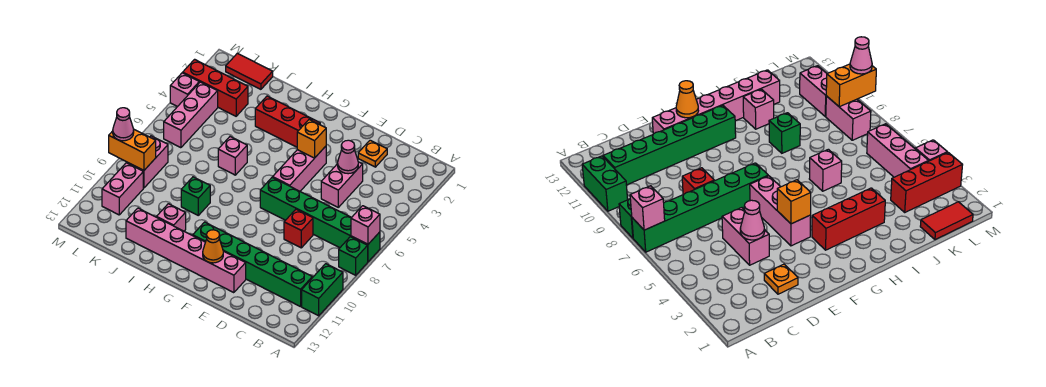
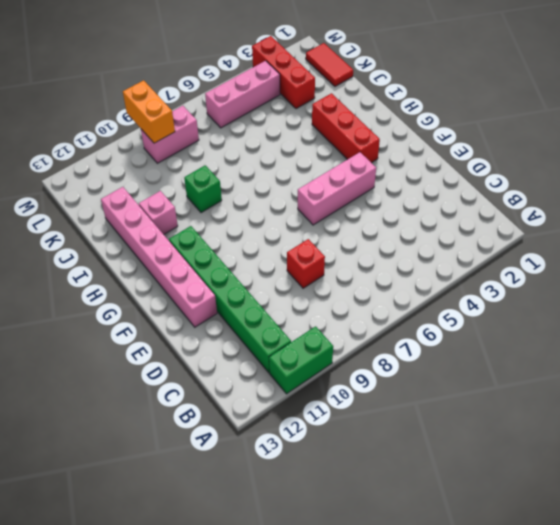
none -> green 1x6 brick [260,177,380,262]
none -> green 1x1 brick [339,237,368,275]
none -> orange 1x1 plate [358,140,387,167]

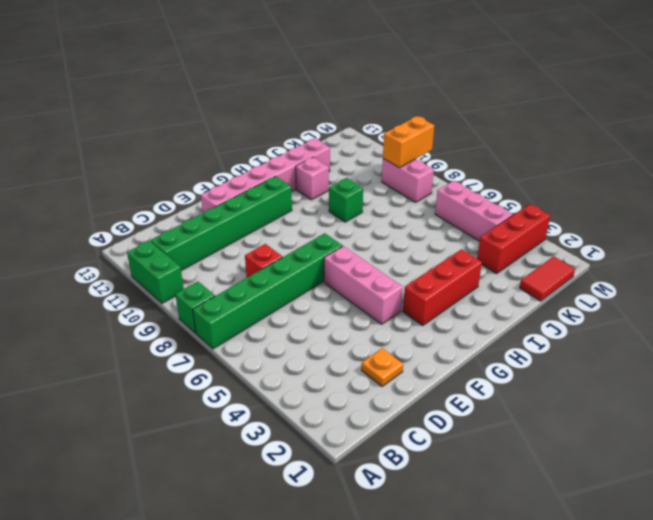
none -> pink 1x2 brick [321,162,363,207]
none -> pink 1x1 brick [218,137,247,175]
none -> pink 1x2 brick [102,163,143,215]

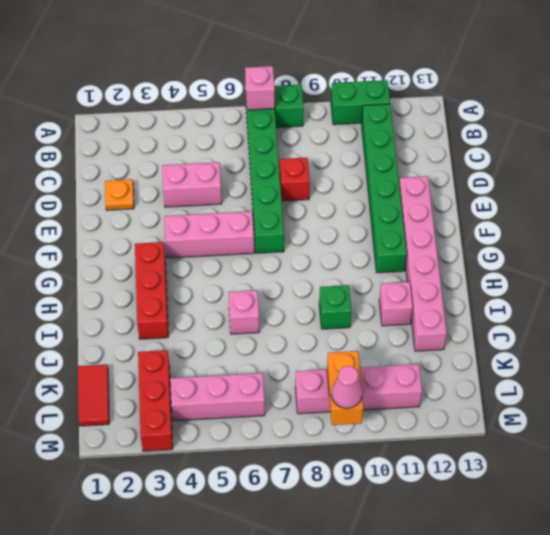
none -> pink 1x1 brick [170,73,199,107]
none -> pink 1x1 cone [338,140,358,174]
none -> orange 1x1 brick [297,120,326,158]

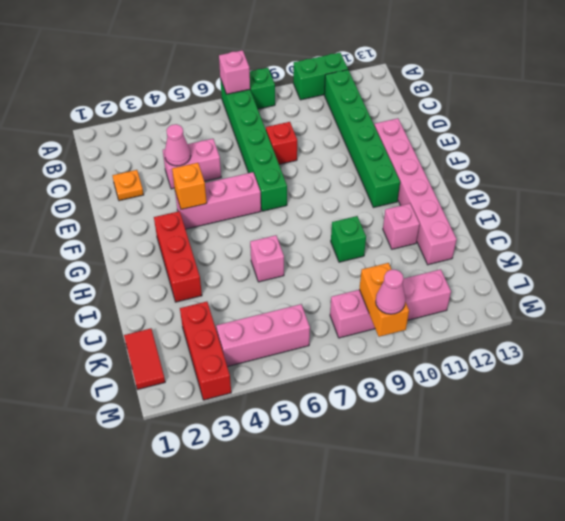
none -> pink 1x1 brick [170,73,199,107]
none -> orange 1x1 cone [203,230,223,263]

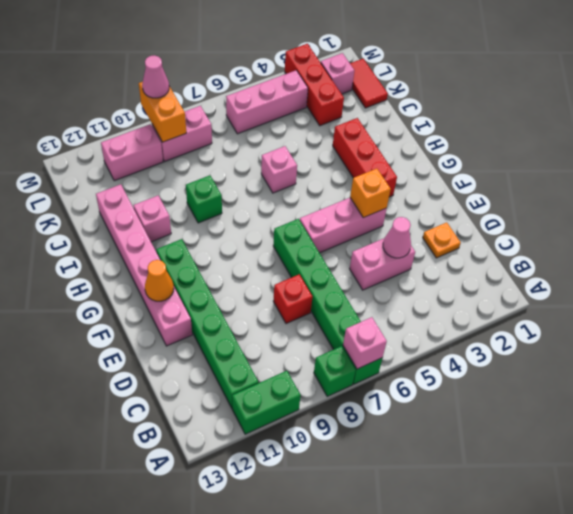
pink 1x1 brick [321,53,354,94] -> pink 1x1 brick moved to [170,73,199,107]

